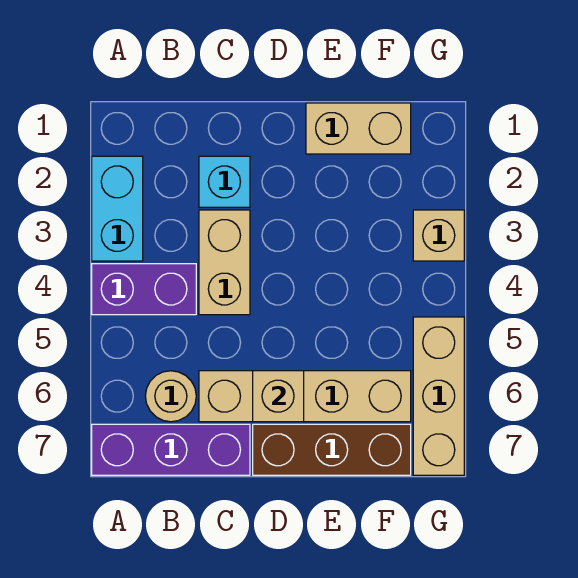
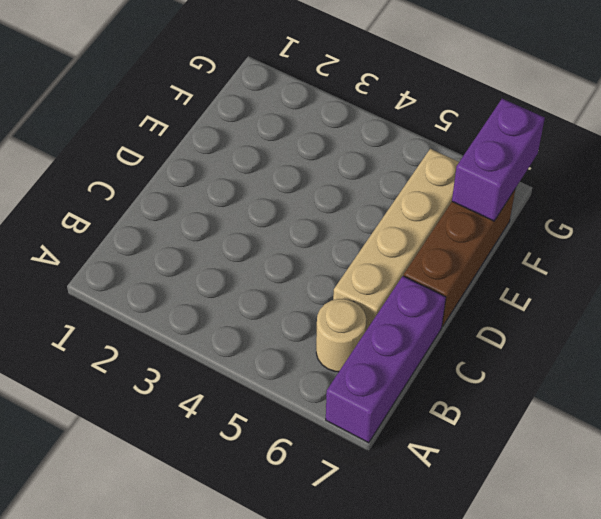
purple 1x2 brick [452,99,545,221] -> purple 1x2 brick moved to [92,264,196,315]
none -> cyan 1x2 brick [92,156,143,261]
none -> cyan 1x1 brick [199,156,250,207]
none -> tan 1x2 brick [199,210,250,315]

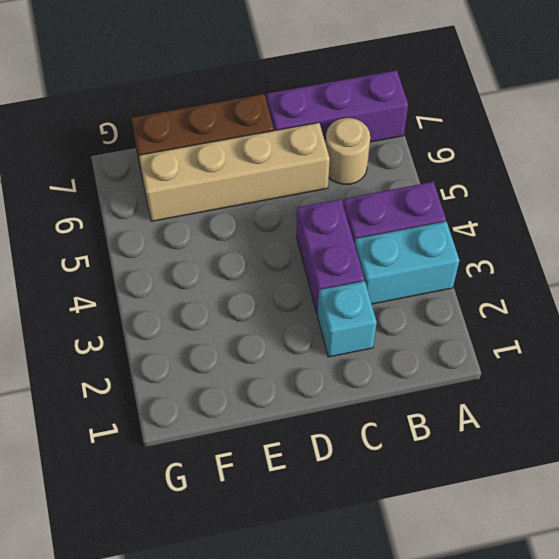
cyan 1x2 brick [355,222,459,304] -> cyan 1x2 brick turned to [92,156,143,261]
purple 1x2 brick [296,199,364,315] -> tan 1x2 brick [199,210,250,315]
none -> tan 1x2 brick [306,103,411,154]
none -> tan 1x1 brick [413,210,464,261]
none -> tan 1x3 brick [413,317,464,475]

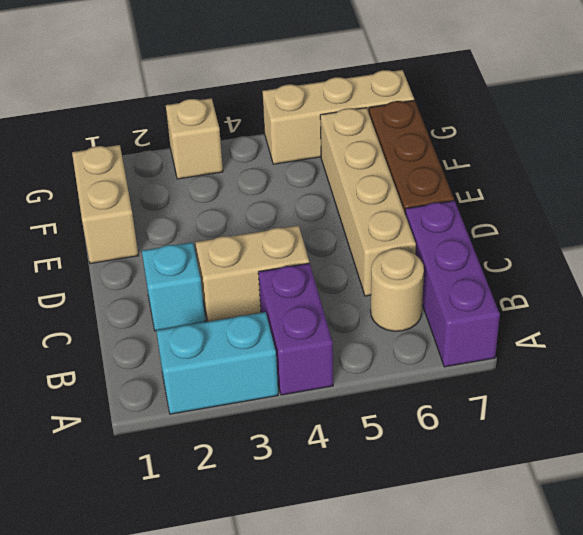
none -> tan 1x1 brick [253,371,304,422]

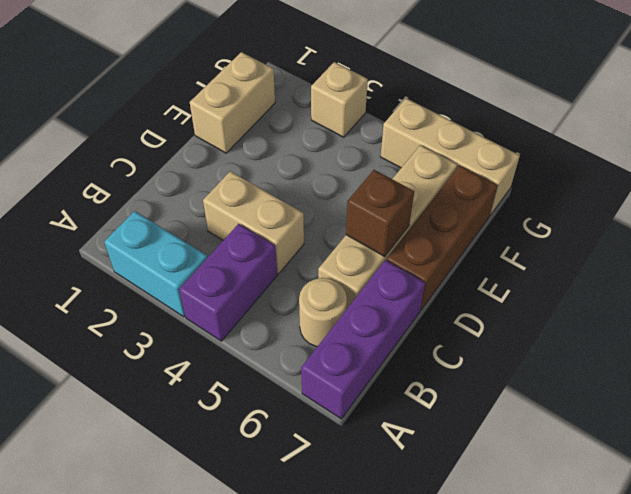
brown 1x1 brick [346,170,414,256] -> tan 1x1 brick [253,371,304,422]
none -> cyan 1x1 brick [199,156,250,207]

